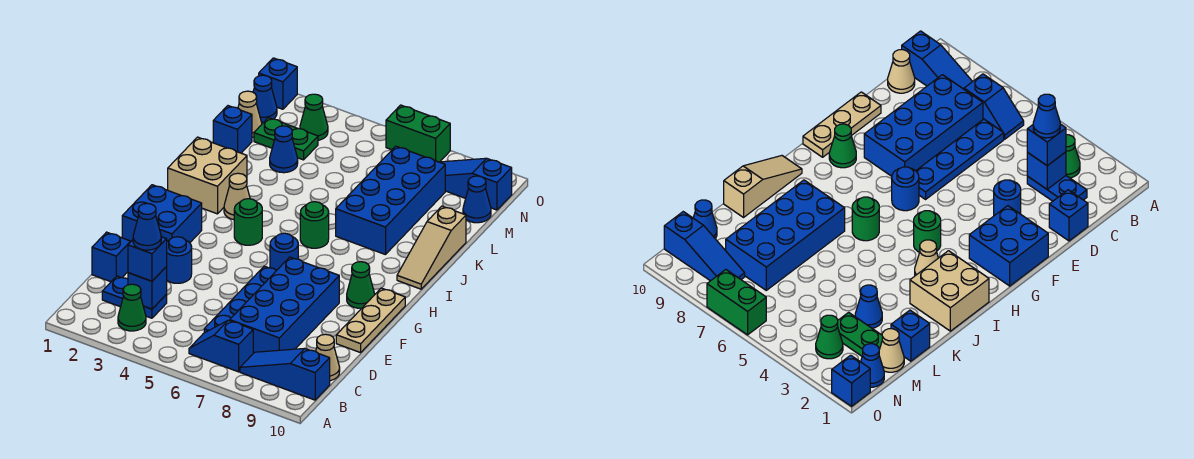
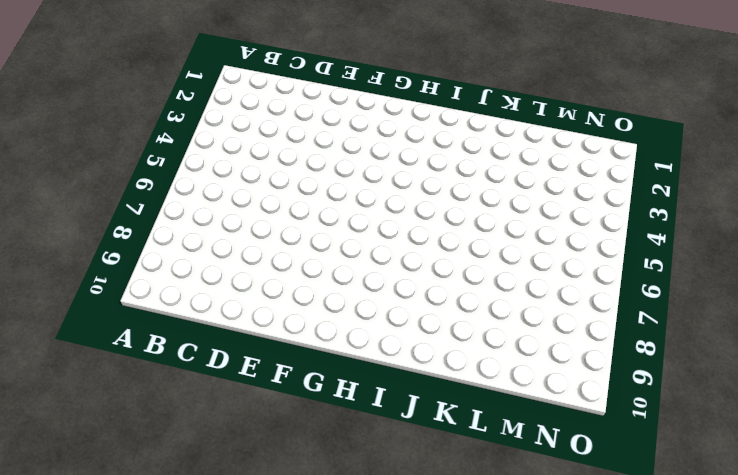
none -> green 1x1 cone [118,284,146,331]
none -> blue 1x2 slope [189,320,253,372]
none -> blue 1x3 slope [240,348,330,400]
none -> blue 1x2 plate [102,276,167,318]

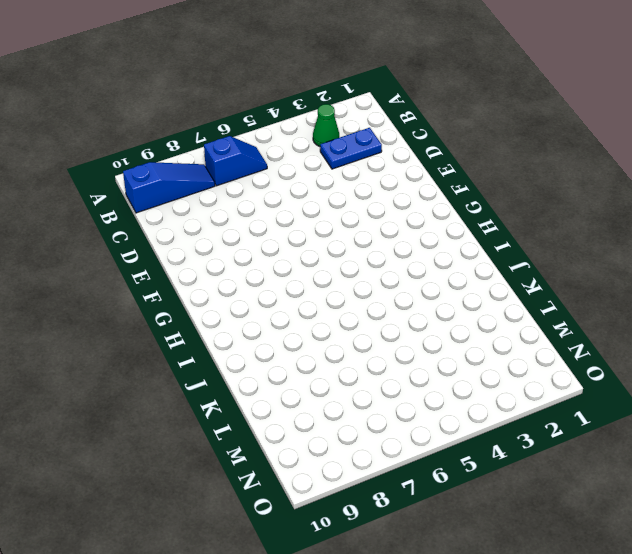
none -> blue 1x4 plate [204,266,277,333]
none -> blue 2x4 brick [230,257,339,353]
none -> tan 1x1 cone [316,334,340,381]
none -> blue 1x1 brick [92,232,131,282]

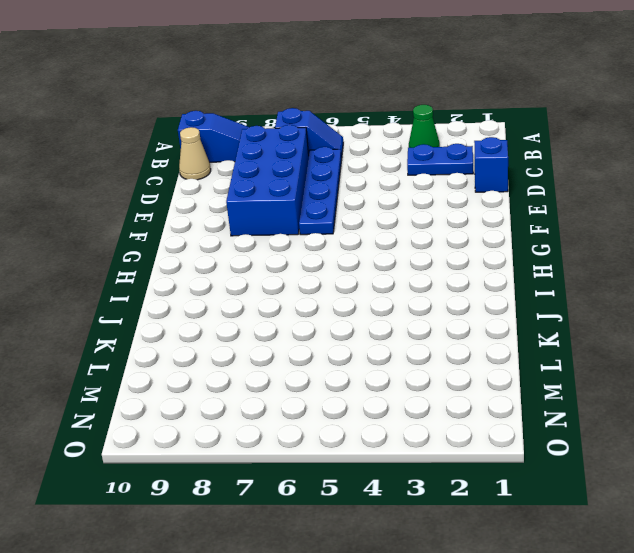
none -> blue 1x1 round brick [166,237,192,283]
none -> tan 1x3 plate [336,288,405,353]
none -> blue 2x2 brick [122,185,202,243]
none -> blue 1x1 round brick [270,233,298,270]

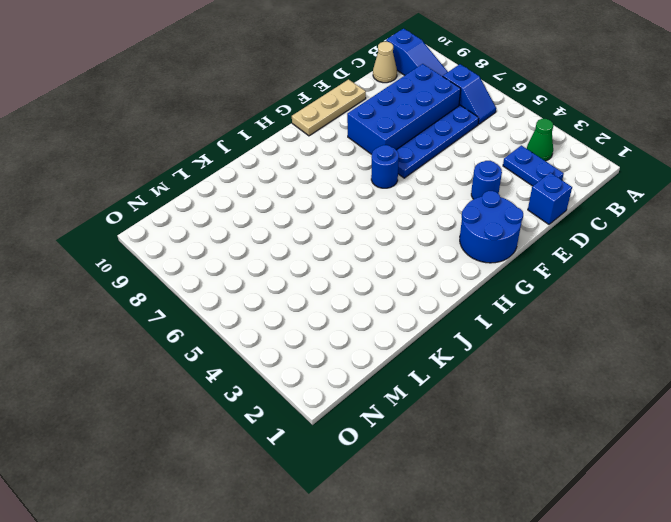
blue 2x2 round brick [460,191,523,263] -> blue 2x2 brick [122,185,202,243]
none -> green 1x1 cone [347,262,375,308]
none -> green 1x1 round brick [234,199,262,245]
none -> tan 2x2 brick [168,137,247,214]
none -> tan 1x1 cone [224,173,250,220]

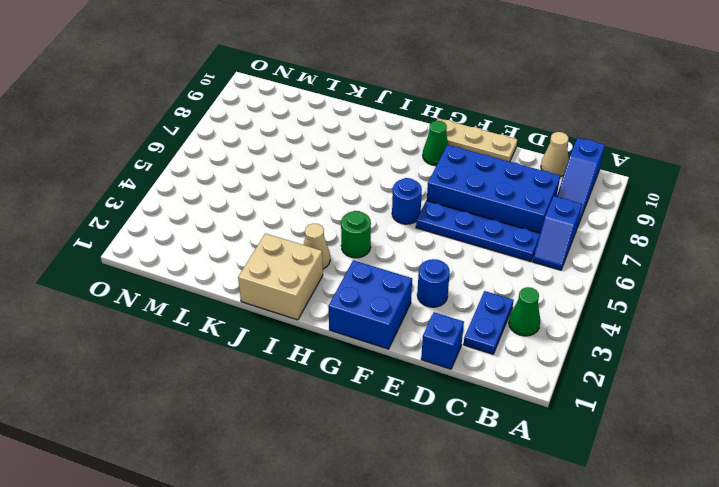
none -> green 1x1 round brick [300,202,329,248]
none -> tan 1x3 slope [397,206,466,289]
none -> blue 2x4 brick [336,146,445,255]
none -> blue 1x1 brick [213,106,252,153]

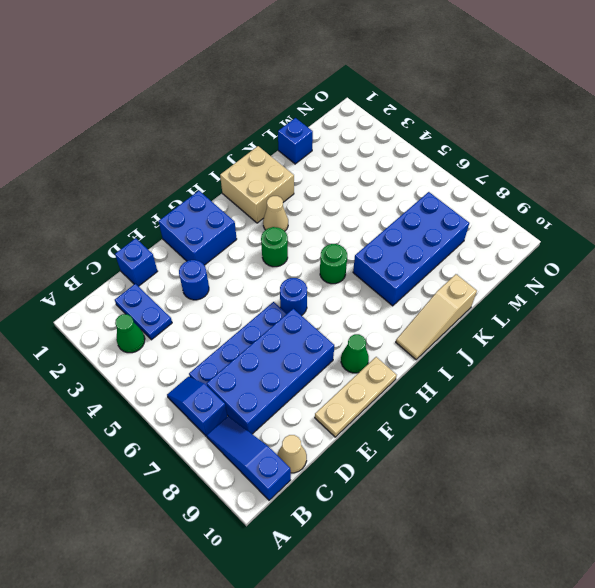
none -> blue 1x1 cone [270,126,298,173]
none -> tan 1x1 cone [238,91,262,137]
none -> green 1x2 plate [254,118,318,160]
none -> blue 1x1 cone [463,176,491,223]

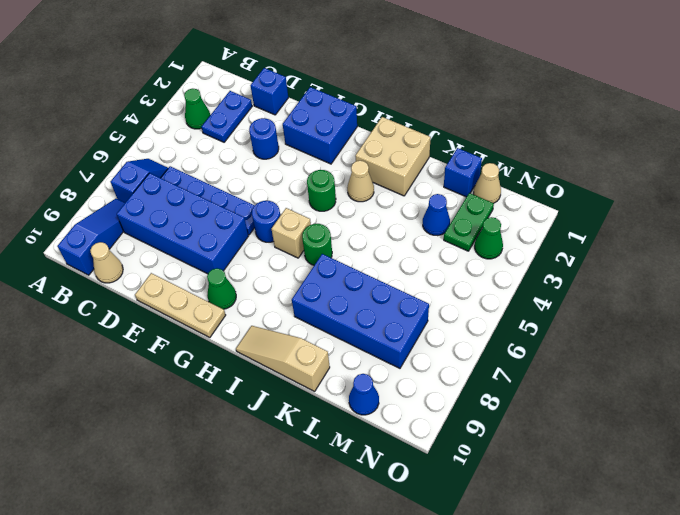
tan 1x1 brick [272,208,311,258] -> none
none -> blue 1x1 cone [253,75,277,122]
none -> blue 1x3 slope [440,158,512,210]
none -> blue 1x1 brick [259,58,297,109]
none -> green 1x2 brick [386,105,450,162]

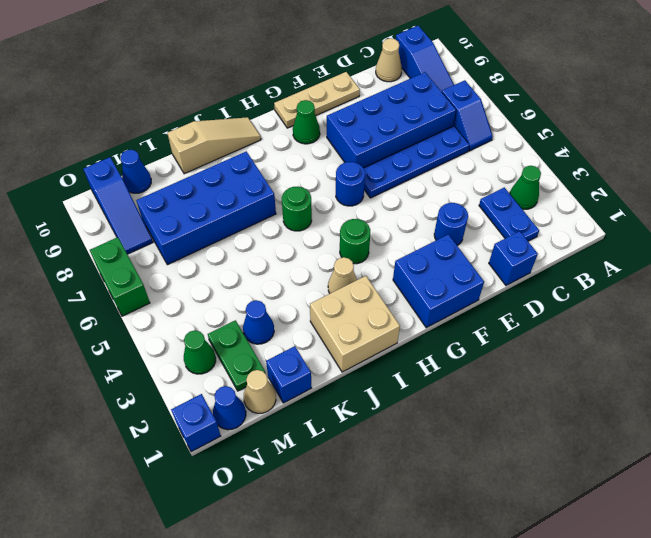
none -> blue 1x1 brick [128,267,167,309]
none -> blue 1x1 brick [128,237,167,281]
none -> blue 1x1 cone [133,203,161,250]

